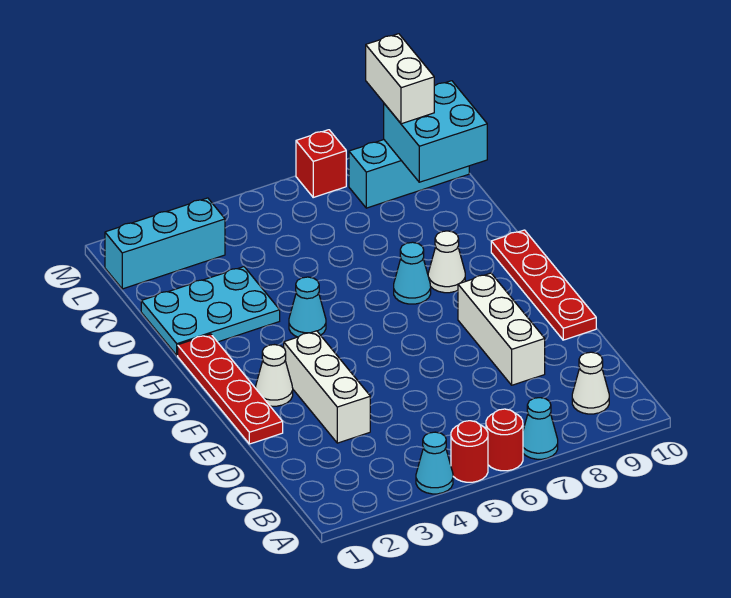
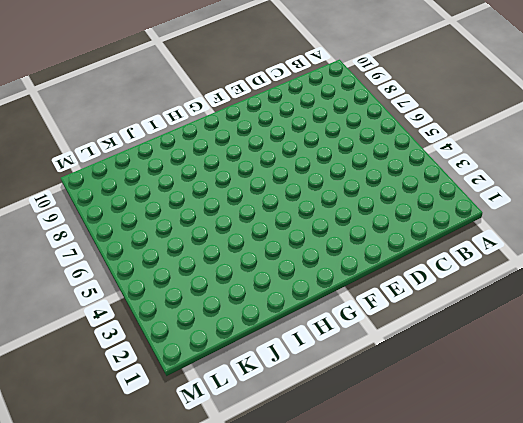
none -> cyan 1x1 cone [416,432,453,494]
none -> red 1x1 round brick [451,421,488,482]
none -> red 1x1 round brick [486,409,523,471]

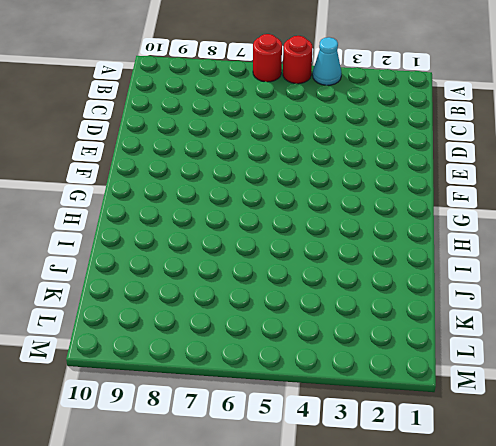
none -> cyan 1x1 cone [523,398,558,459]
none -> white 1x1 cone [572,352,609,414]
none -> white 1x3 brick [284,331,370,443]

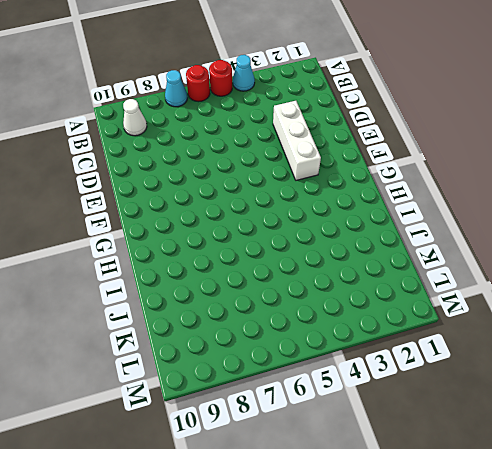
none -> white 1x3 brick [458,273,545,385]
none -> red 1x4 plate [178,334,283,444]
none -> red 1x4 plate [491,230,596,340]

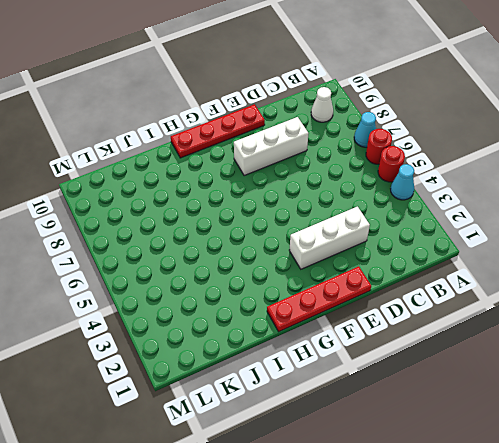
none -> white 1x1 cone [256,345,293,406]
none -> cyan 1x1 cone [289,277,326,337]
none -> cyan 1x1 cone [394,242,431,304]

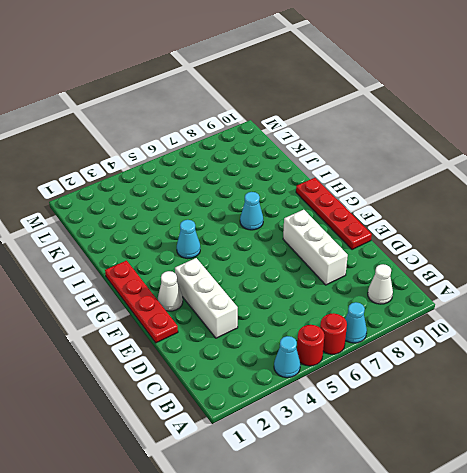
none -> white 1x1 cone [428,231,465,293]
none -> cyan 2x3 plate [141,267,280,355]
none -> cyan 1x3 brick [105,198,225,289]

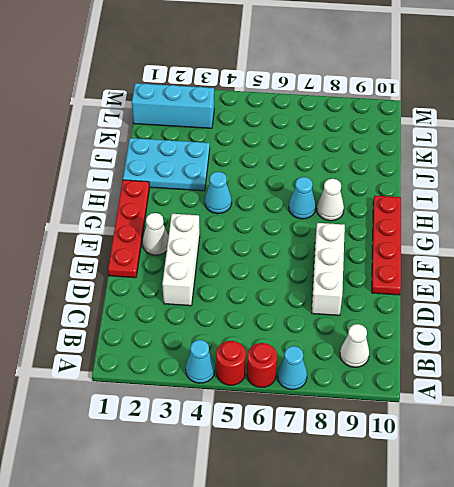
none -> cyan 1x3 brick [349,140,469,208]
none -> red 1x1 brick [296,130,346,197]
none -> cyan 2x2 brick [384,81,487,182]

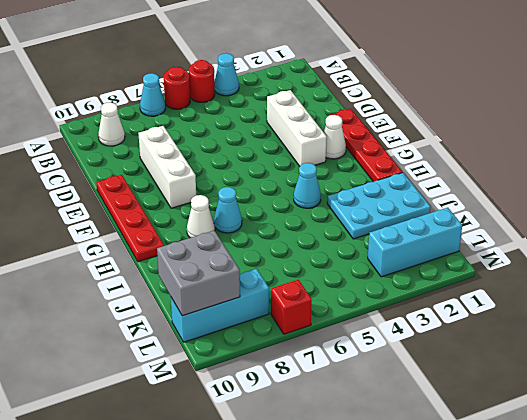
grey 2x2 brick [157,231,240,316] -> cyan 2x2 brick [384,81,487,182]
none -> white 1x2 brick [366,34,434,124]

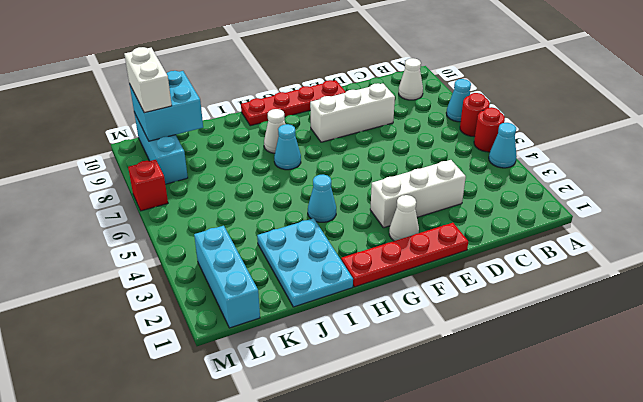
white 1x2 brick [124,47,172,113] -> white 1x2 brick turned to [366,34,434,124]

